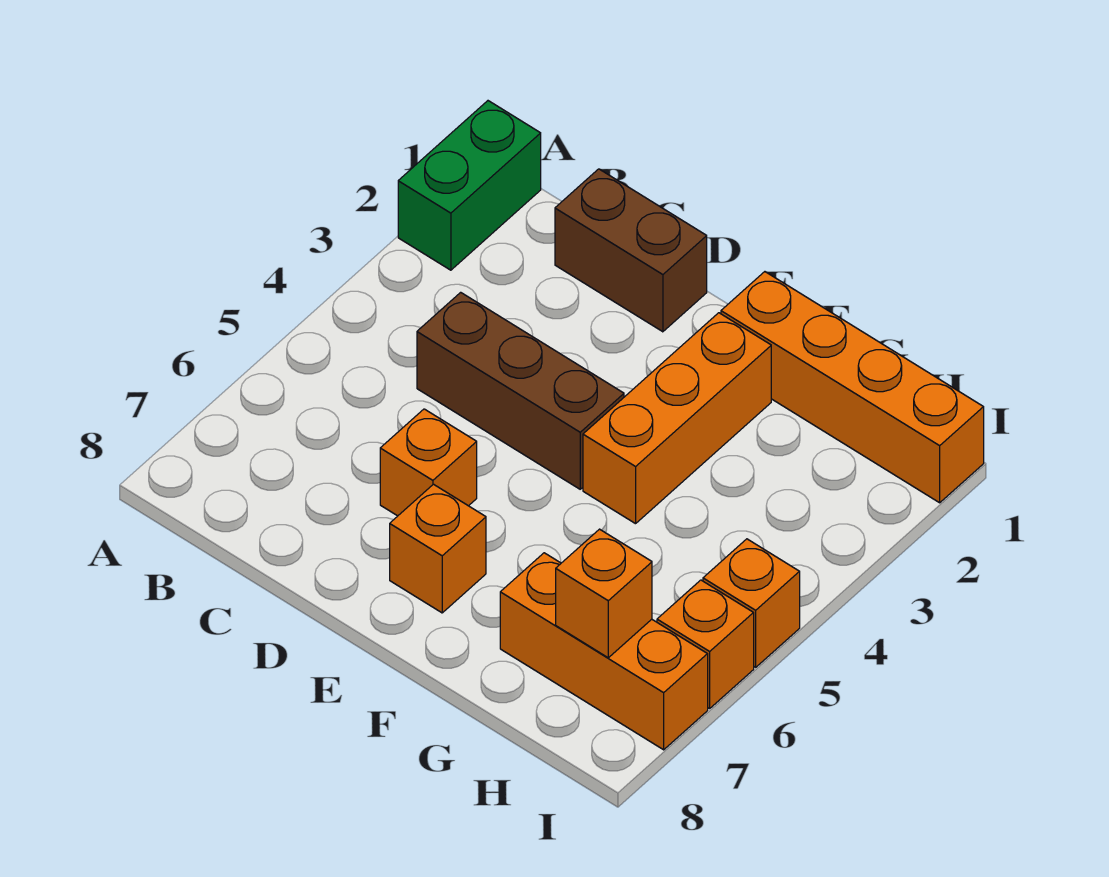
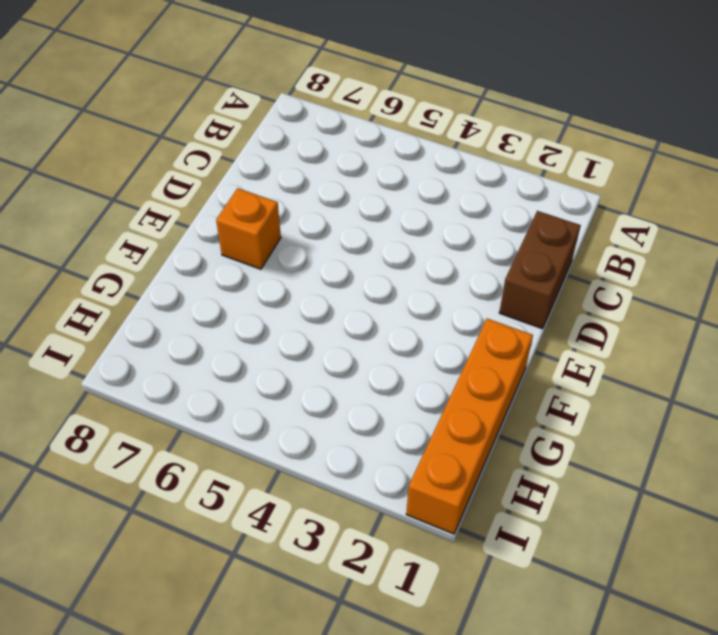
none -> green 1x2 brick [398,101,541,270]
none -> brown 1x3 brick [417,292,624,489]

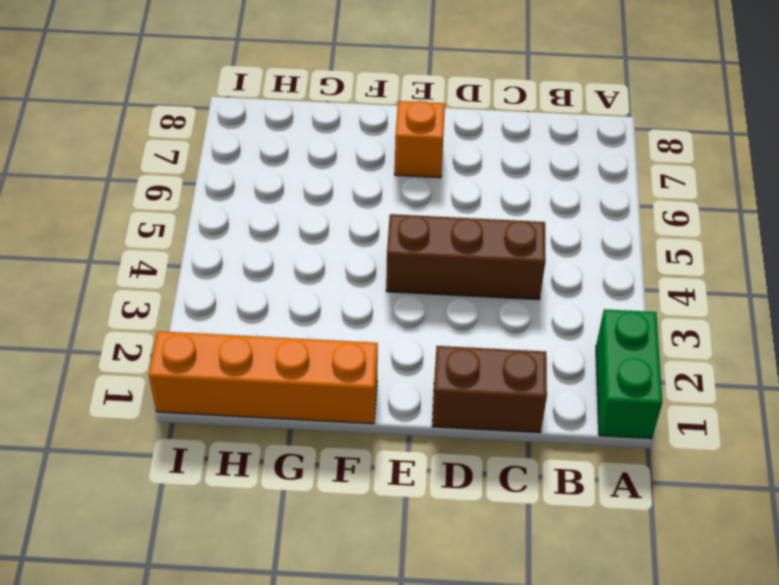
none -> orange 1x1 brick [380,409,477,516]
none -> orange 1x3 brick [583,313,771,524]

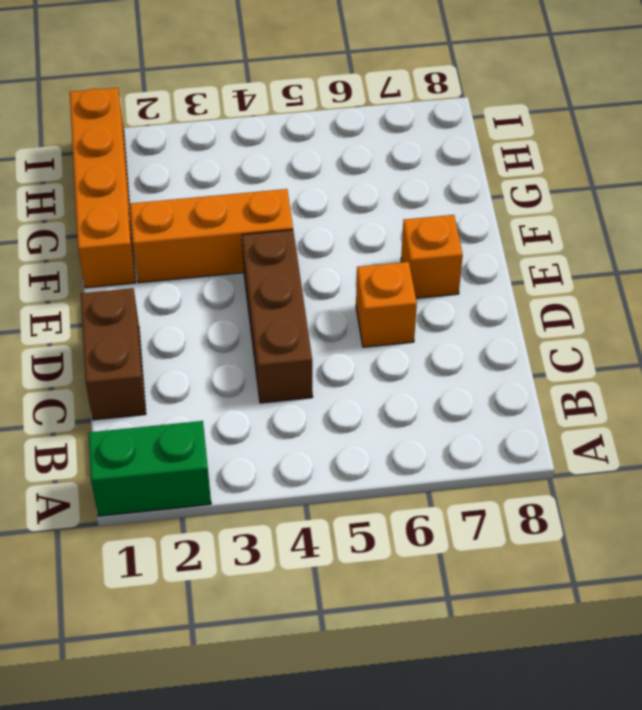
none -> orange 1x3 brick [500,553,708,750]
none -> orange 1x1 brick [703,539,800,667]

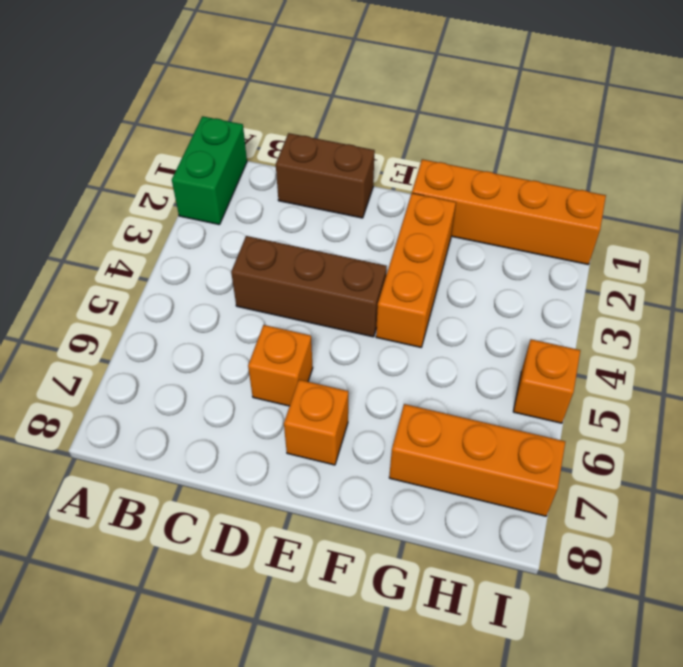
none -> orange 1x1 brick [657,580,754,708]
none -> orange 1x1 brick [556,529,652,658]

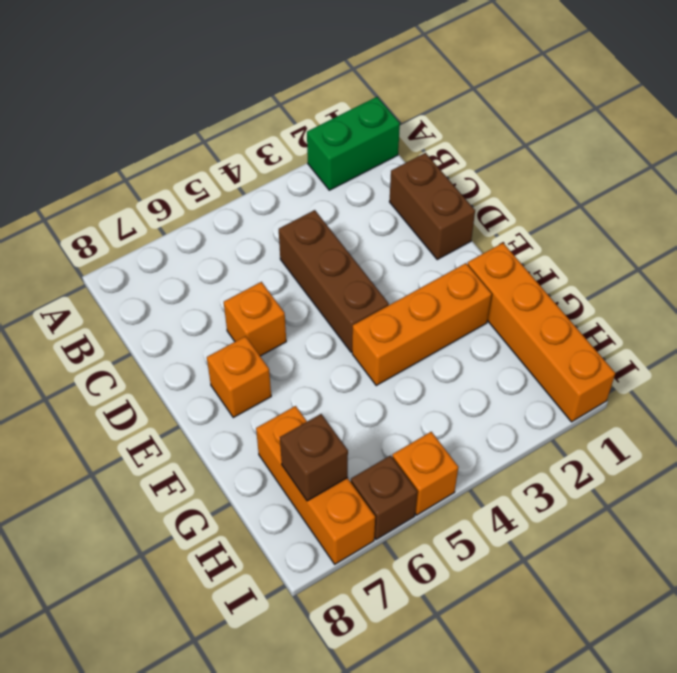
brown 1x1 brick [280,414,348,501] -> orange 1x1 brick [556,529,652,658]
brown 1x1 brick [351,456,417,539] -> orange 1x1 brick [657,580,754,708]

